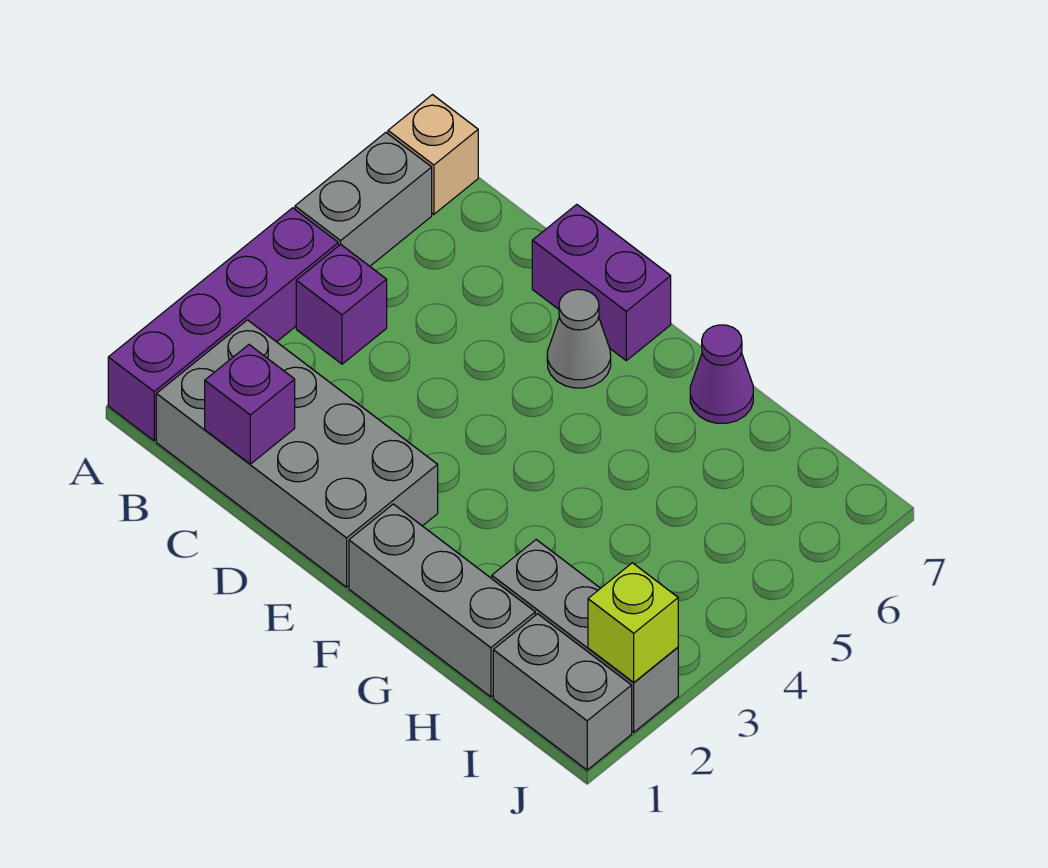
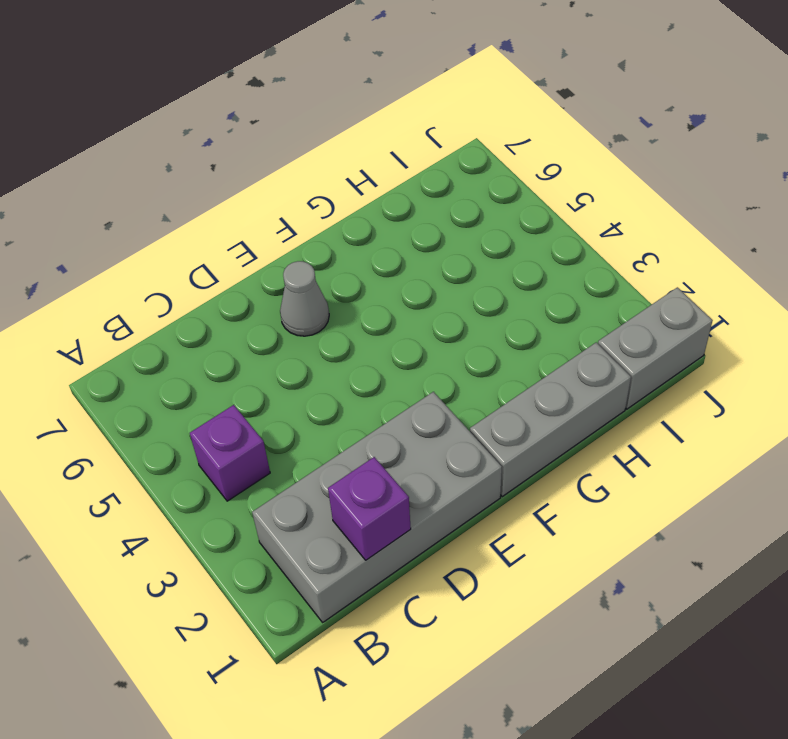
none -> purple 1x4 brick [108,208,338,441]
none -> grey 1x2 brick [295,132,432,266]
none -> tan 1x1 brick [388,95,478,214]

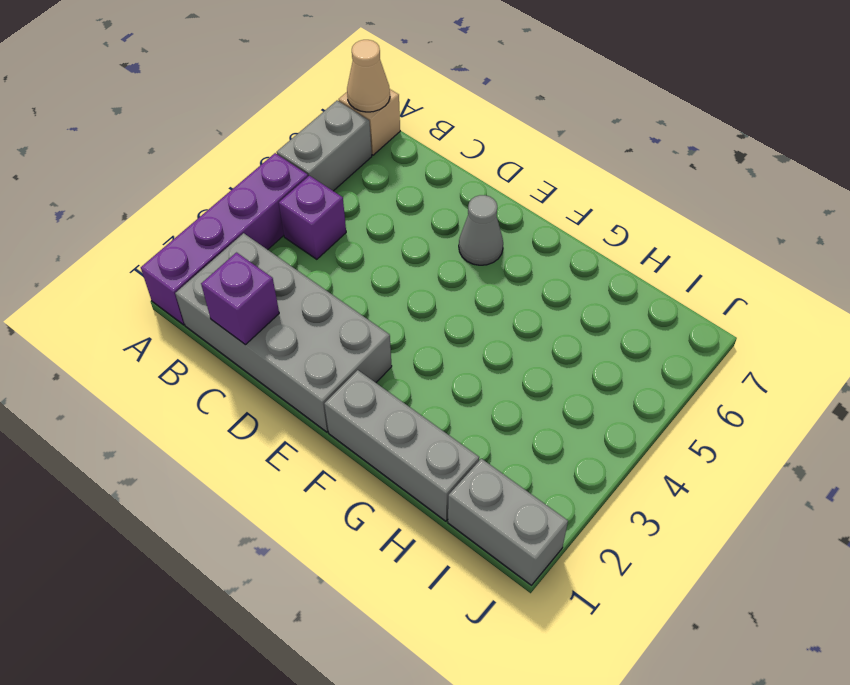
tan 1x1 cone [347,40,390,112] -> none
none -> purple 1x2 brick [532,204,671,360]
none -> purple 1x1 cone [690,325,753,423]
none -> grey 1x3 brick [492,540,678,732]

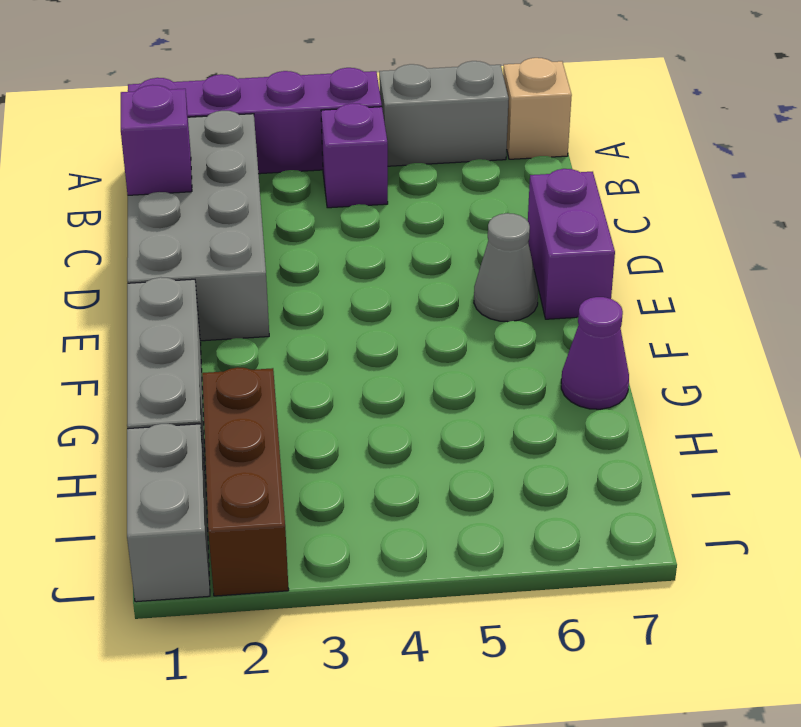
brown 1x3 brick [202,367,289,596] -> grey 1x3 brick [492,540,678,732]
none -> lime 1x1 brick [588,563,678,683]

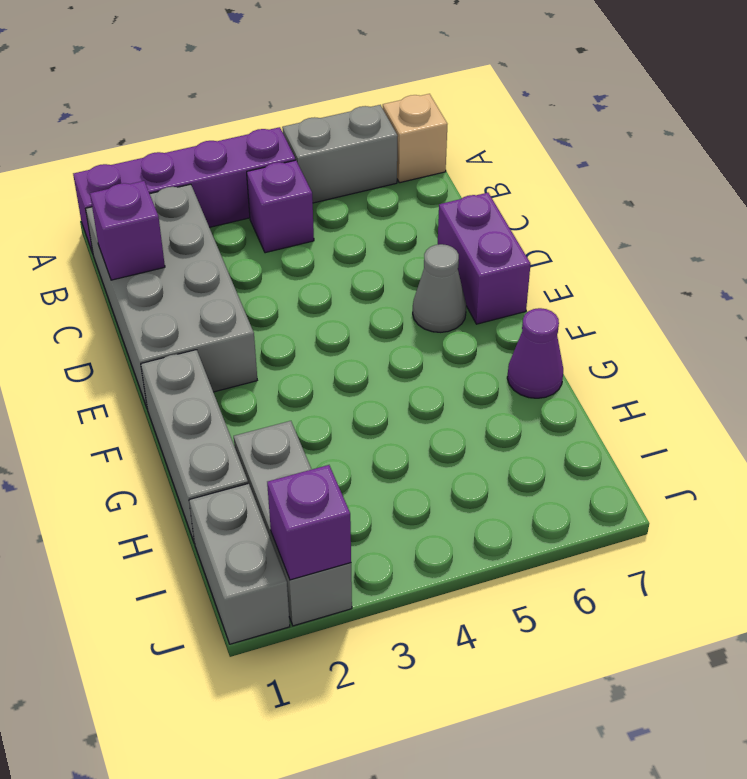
purple 1x1 brick [267,465,351,580] -> lime 1x1 brick [588,563,678,683]

